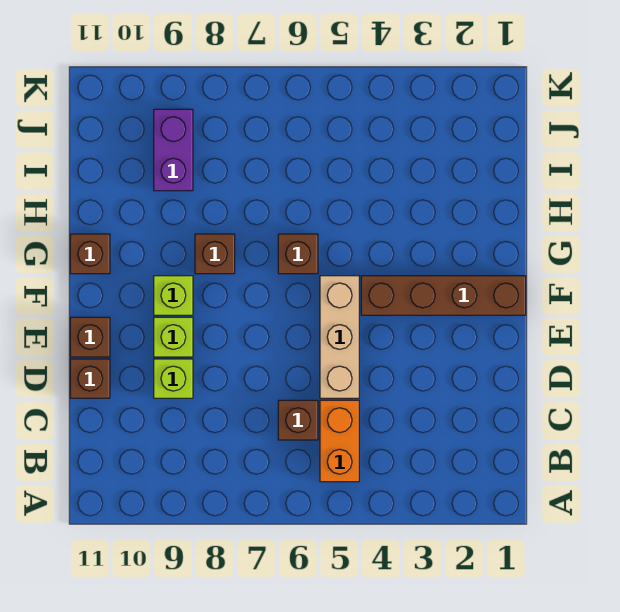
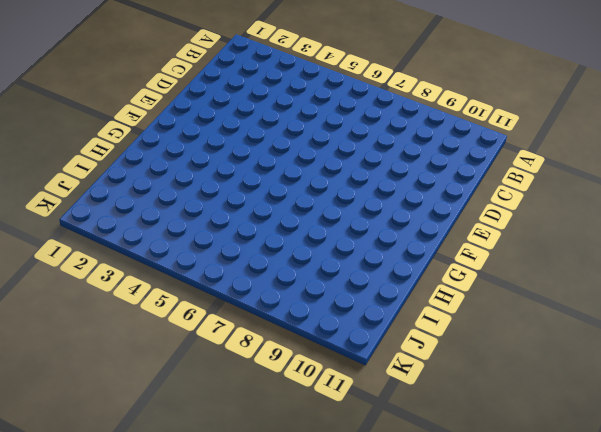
none -> orange 1x2 brick [320,400,359,482]
none -> brown 1x1 brick [278,400,318,440]
none -> tan 1x3 brick [320,276,359,398]

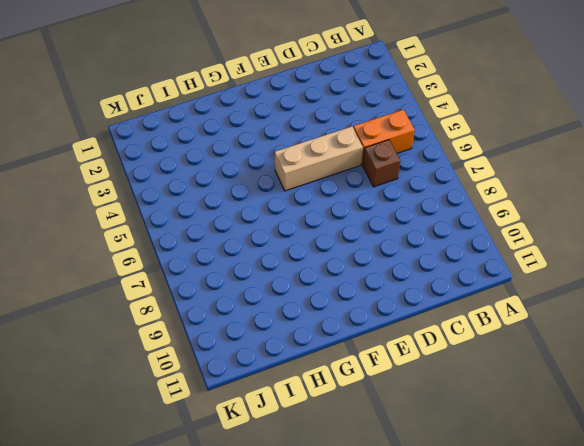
none -> lime 1x1 brick [154,359,193,398]
none -> brown 1x1 brick [70,359,110,398]
none -> lime 1x1 brick [154,317,193,357]

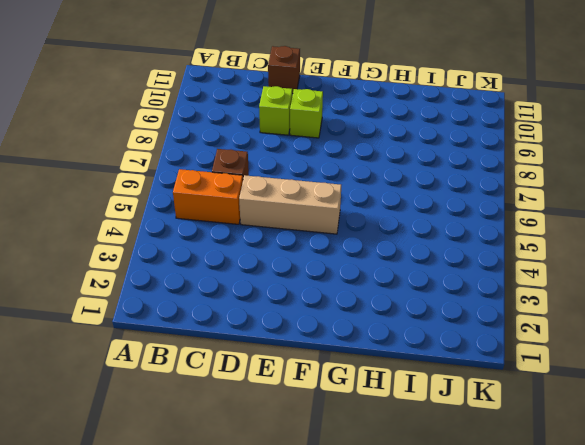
none -> brown 1x1 brick [70,317,110,357]
none -> brown 1x4 brick [361,276,526,315]
none -> lime 1x1 brick [154,276,193,315]

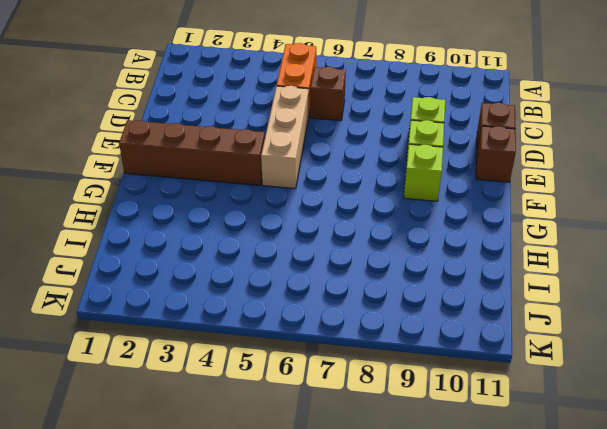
none -> brown 1x1 brick [278,234,318,274]
none -> brown 1x1 brick [195,234,235,274]
none -> brown 1x1 brick [70,234,110,274]

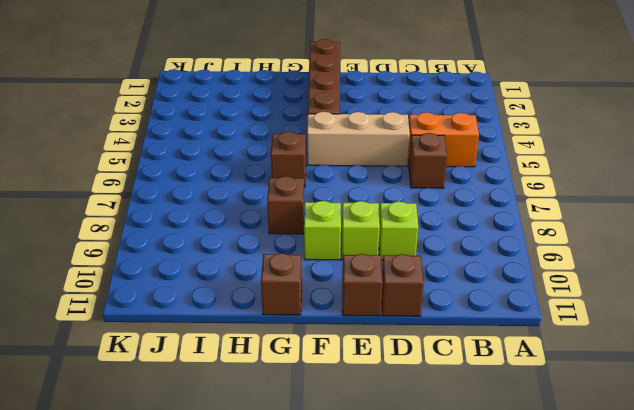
none -> purple 1x2 brick [154,109,193,191]

